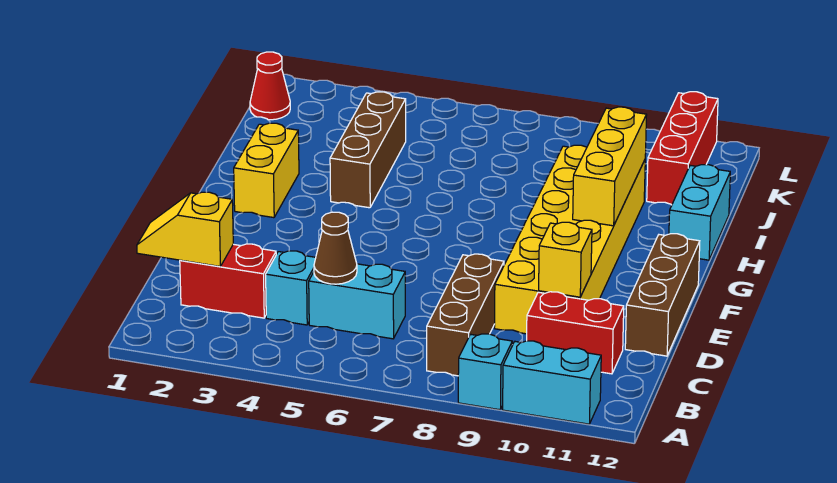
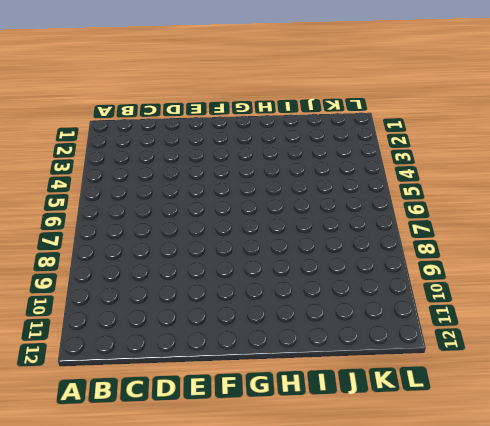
none -> cyan 1x1 brick [458,334,512,410]
none -> cyan 1x2 brick [503,341,601,424]
none -> brown 1x3 brick [427,254,504,376]

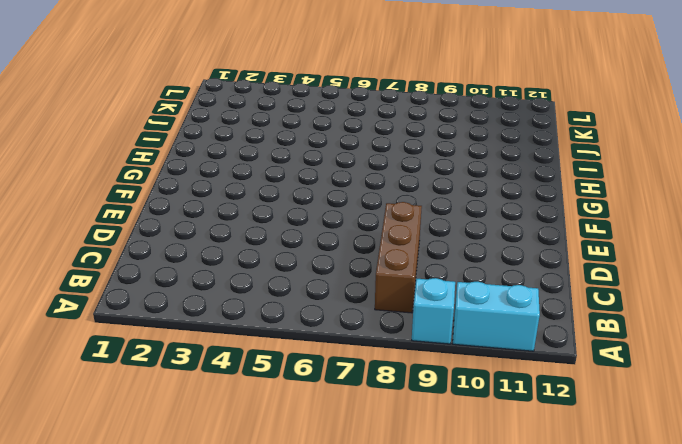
none -> red 1x2 brick [180,244,276,318]
none -> cyan 1x1 brick [266,251,316,325]
none -> cyan 1x2 brick [309,264,405,339]

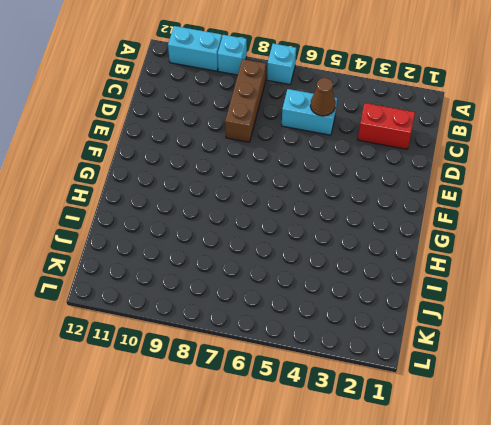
cyan 1x1 brick [267,44,296,84] -> cyan 1x1 brick moved to [266,251,316,325]
none -> red 1x2 brick [527,292,624,374]
none -> yellow 2x6 brick [494,145,645,334]
none -> brown 1x3 brick [625,234,700,356]

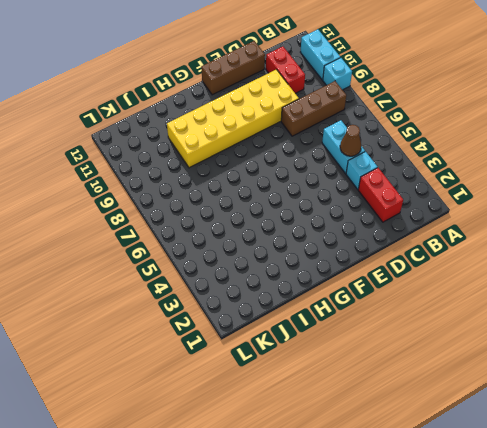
none -> yellow 1x2 brick [234,123,299,218]
none -> brown 1x3 brick [330,92,406,208]
none -> cyan 1x2 brick [669,165,730,260]

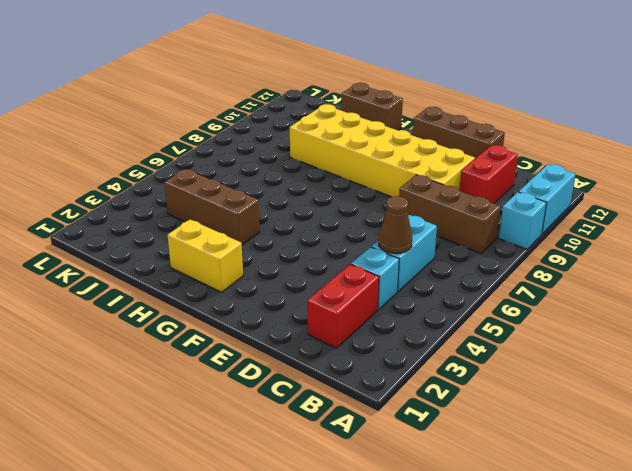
brown 1x2 brick [341,83,403,130] -> cyan 1x2 brick [669,165,730,260]
none -> red 1x3 brick [647,92,718,205]
none -> red 1x1 cone [250,52,290,120]
none -> yellow 1x2 slope [137,192,233,266]

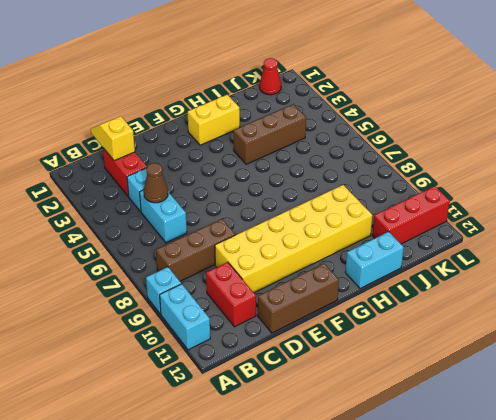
none -> yellow 1x1 brick [539,222,592,297]
none -> yellow 1x3 brick [573,107,647,226]

